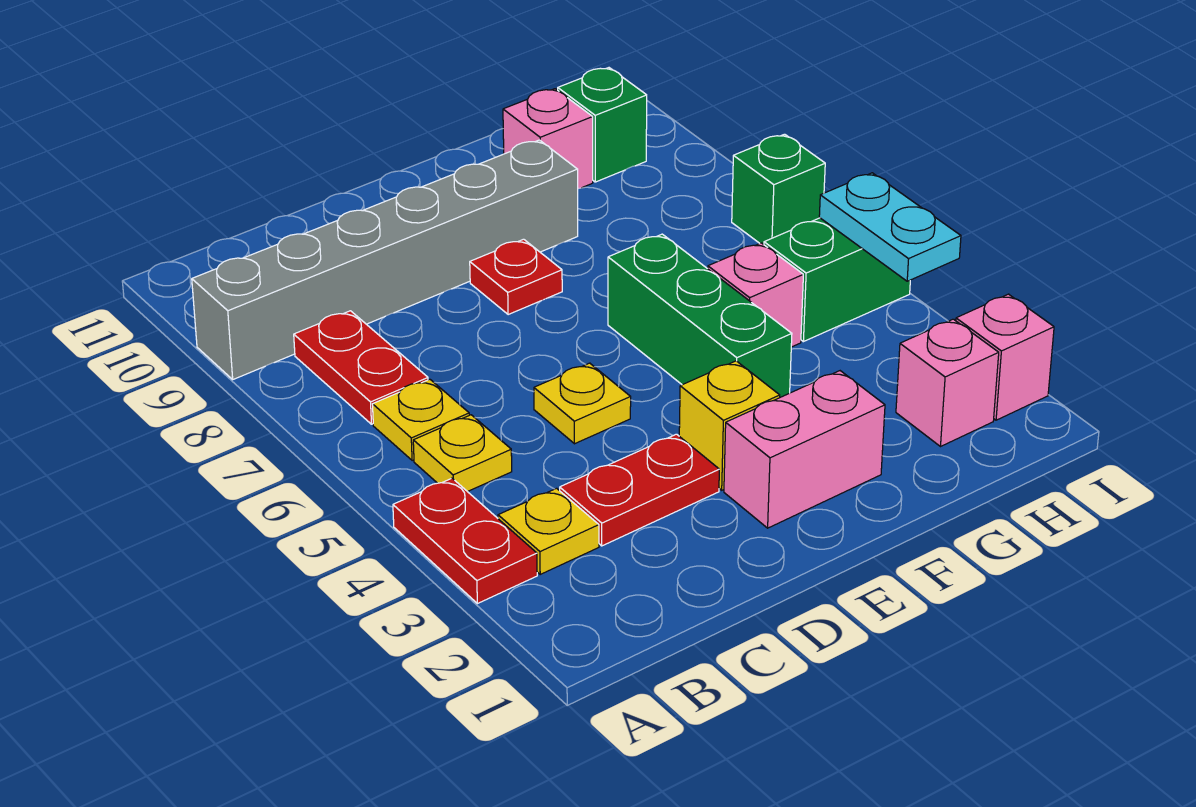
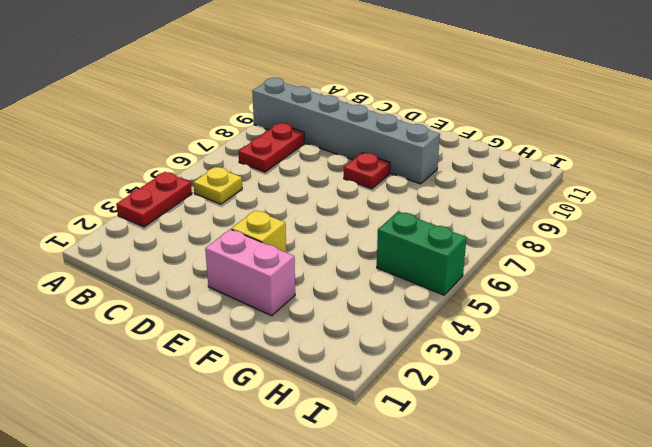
none -> yellow 1x1 plate [498,488,599,574]
none -> yellow 1x1 plate [373,379,469,461]
none -> red 1x2 plate [559,434,719,546]

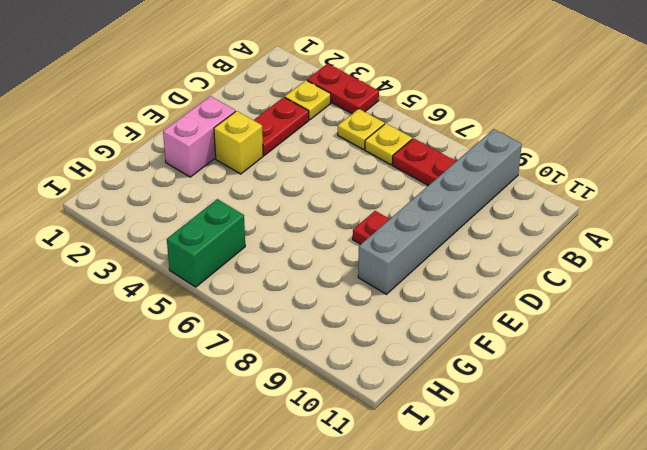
none -> yellow 1x1 plate [534,363,631,444]
none -> green 1x3 brick [608,234,792,397]
none -> pink 1x1 brick [708,243,803,347]

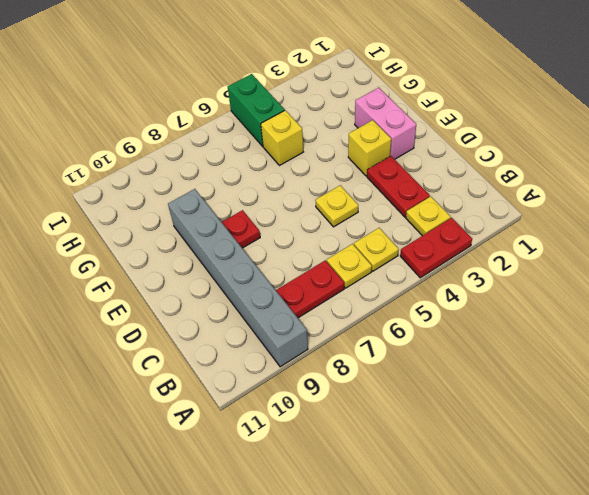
yellow 1x1 brick [261,110,303,166] -> pink 1x1 brick [708,243,803,347]
none -> green 1x3 brick [608,234,792,397]
none -> pink 1x1 brick [503,89,593,189]
none -> pink 1x1 brick [896,319,999,446]

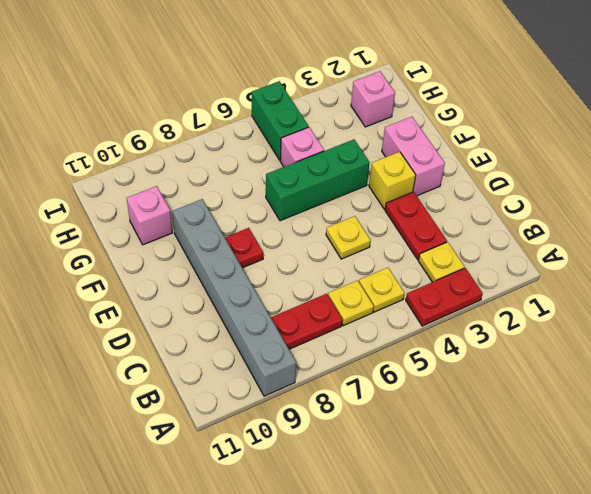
none -> green 1x1 brick [558,68,647,182]
none -> pink 1x1 brick [956,294,1054,420]
none -> green 1x1 brick [732,134,825,244]

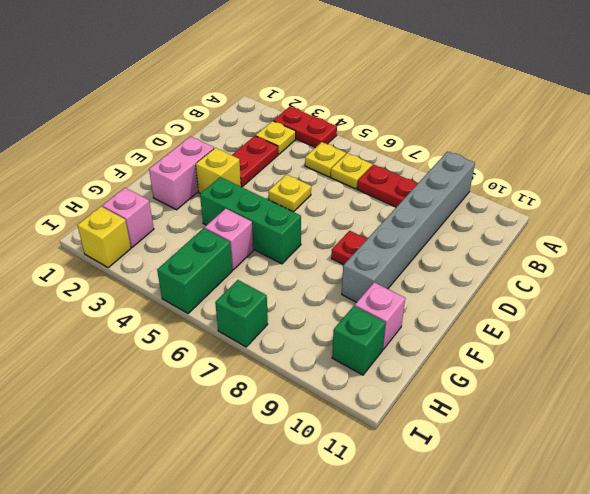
yellow 1x1 brick [77,206,131,268] -> pink 1x1 brick [956,294,1054,420]
none -> cyan 1x2 plate [819,173,961,281]

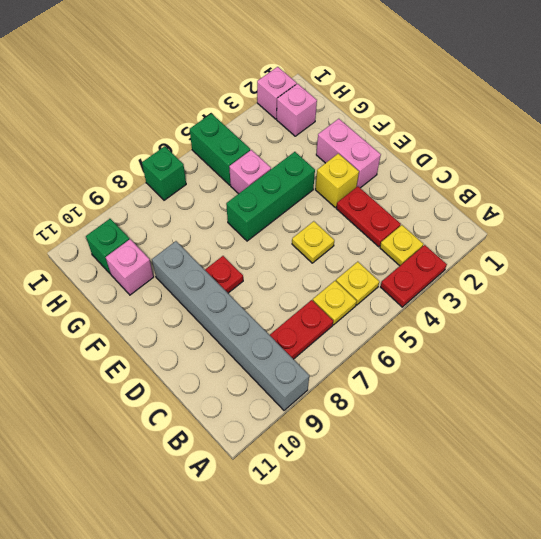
none -> cyan 1x2 plate [819,173,961,281]

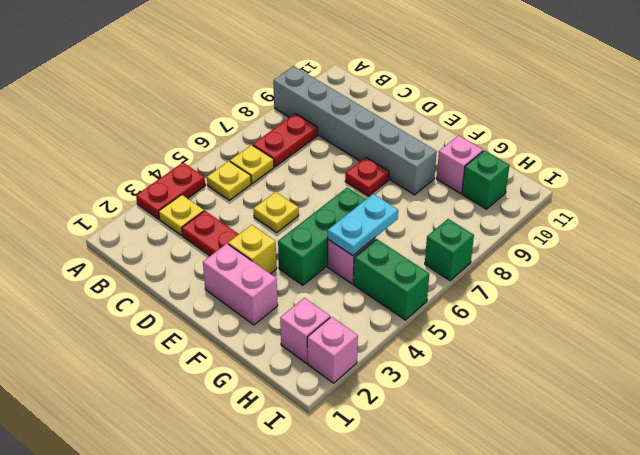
cyan 1x2 plate [328,194,398,256] -> cyan 1x2 plate moved to [819,173,961,281]

